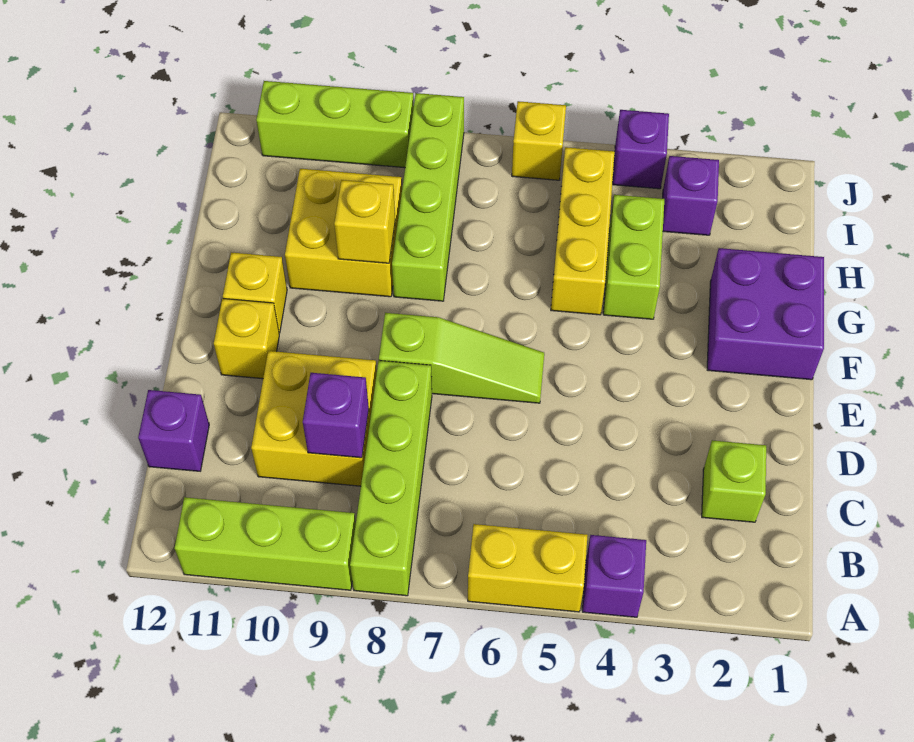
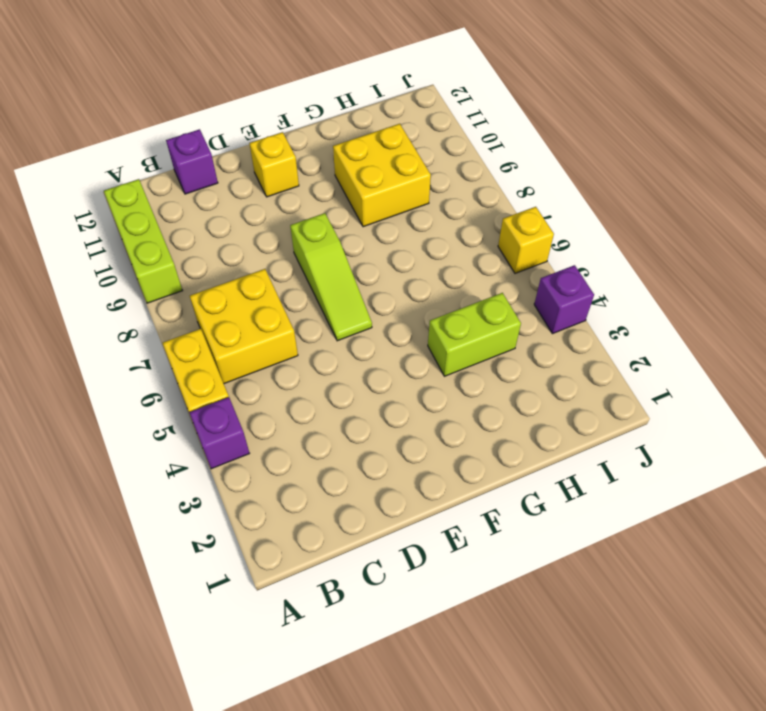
yellow 2x2 brick [190,269,298,384] -> yellow 2x2 brick moved to [251,351,377,486]
none -> lime 1x4 brick [350,361,432,596]
none -> lime 1x1 brick [702,440,766,522]
none -> purple 2x2 brick [707,248,824,380]

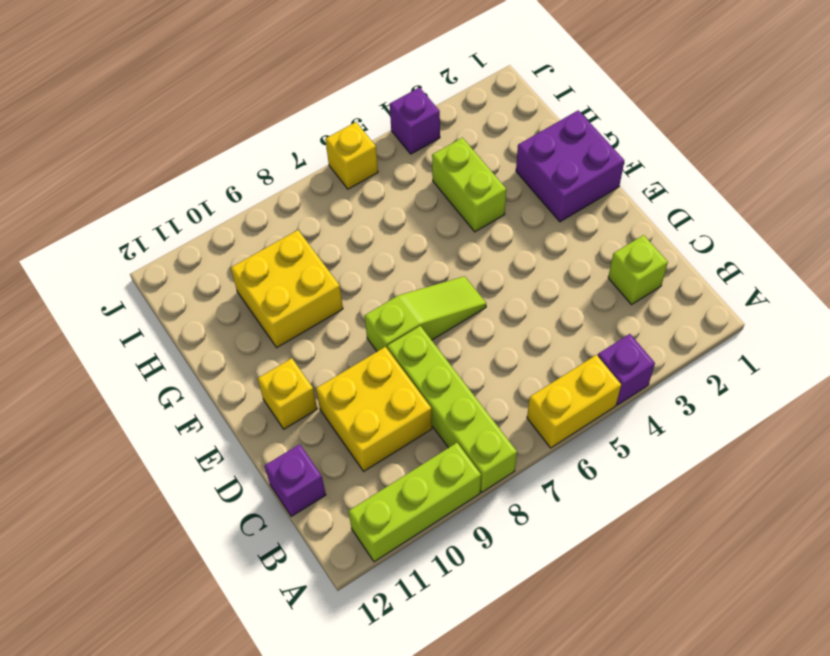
none -> yellow 1x1 brick [223,252,287,333]
none -> yellow 1x3 brick [551,147,615,315]
none -> lime 1x4 brick [392,93,464,301]

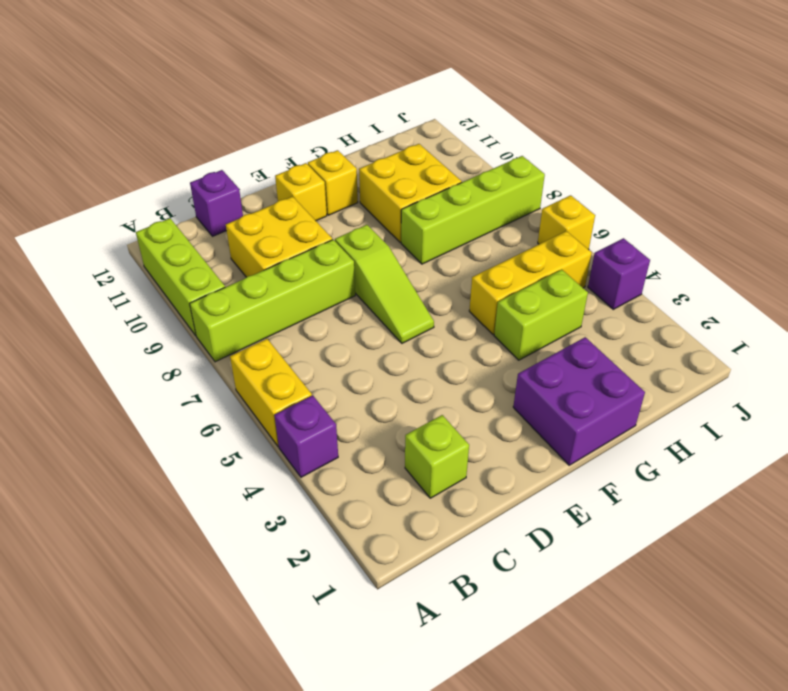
none -> purple 1x1 brick [663,156,719,235]
none -> lime 1x3 brick [256,81,414,168]
none -> purple 1x1 brick [303,373,369,458]

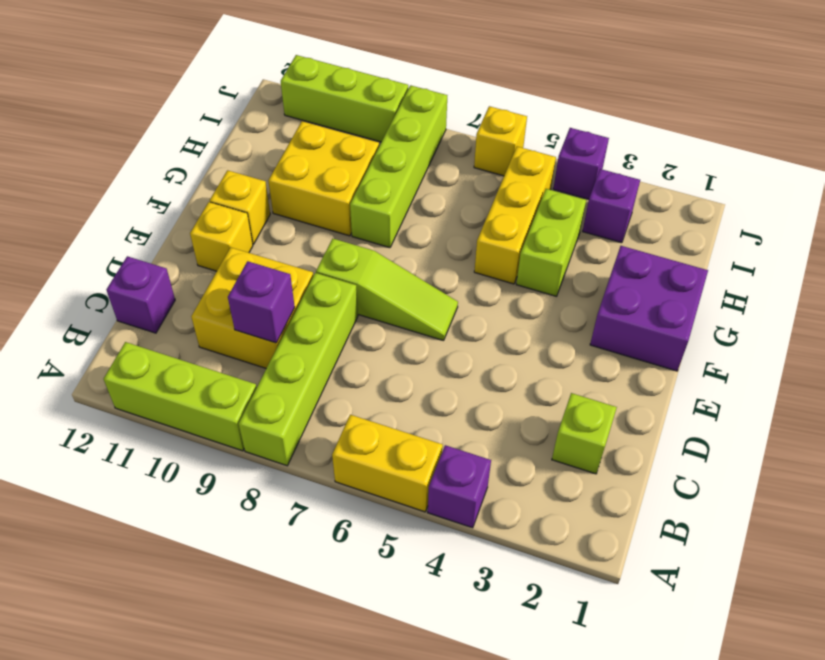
none -> yellow 1x1 brick [334,180,395,263]

